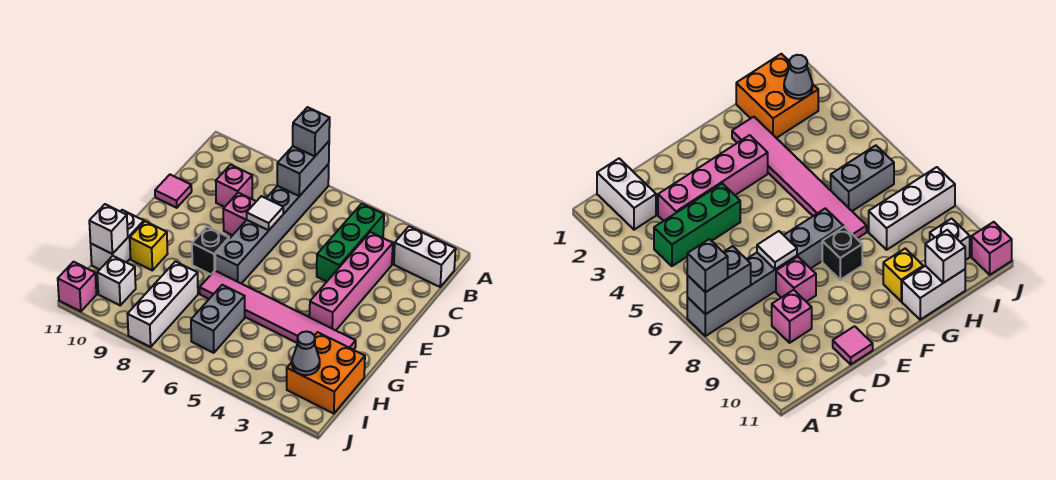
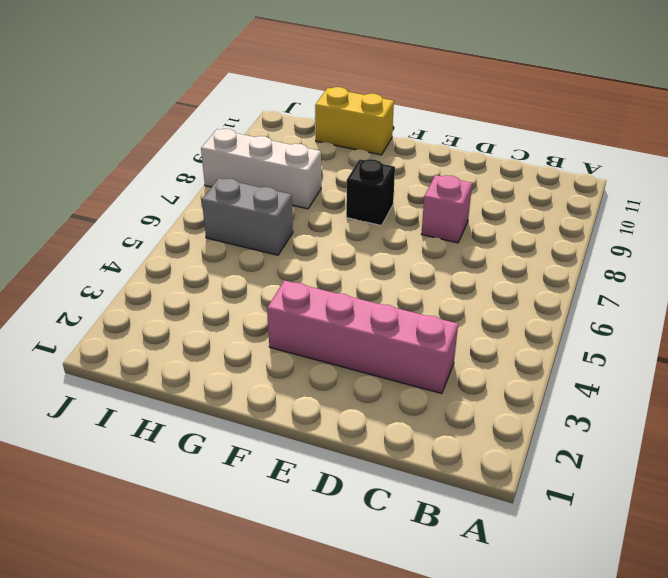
yellow 1x2 brick [315,87,394,155] -> white 1x2 brick [91,210,144,270]
none -> grey 1x6 brick [215,164,329,284]
none -> white 1x2 brick [394,226,456,287]
none -> green 1x3 brick [317,204,384,281]

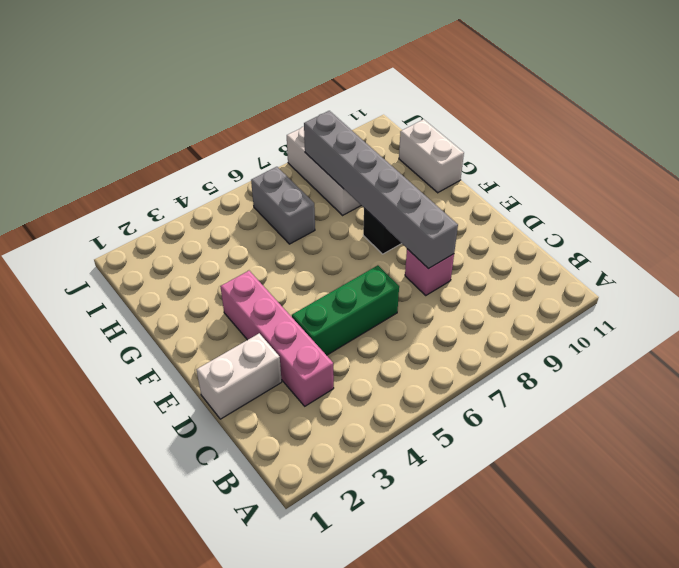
white 1x2 brick [197,333,282,419] -> white 1x2 brick moved to [394,226,456,287]
green 1x3 brick [292,265,399,355] -> green 1x3 brick turned to [317,204,384,281]
grey 1x6 brick [304,111,458,268] -> grey 1x6 brick moved to [215,164,329,284]
none -> pink 1x1 brick [216,165,252,207]
none -> pink 1x1 tile [155,175,192,208]
none -> pink 1x6 tile [200,271,356,350]

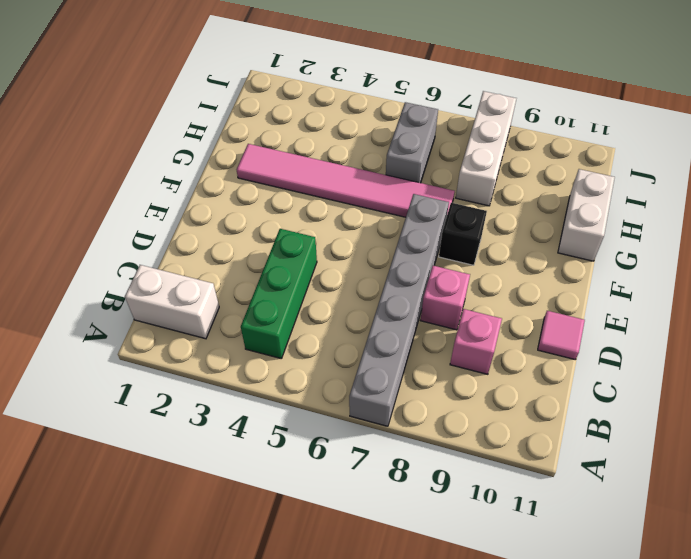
none -> pink 1x4 brick [310,232,393,330]
none -> yellow 1x1 brick [130,221,168,270]
none -> orange 2x2 brick [287,332,365,414]

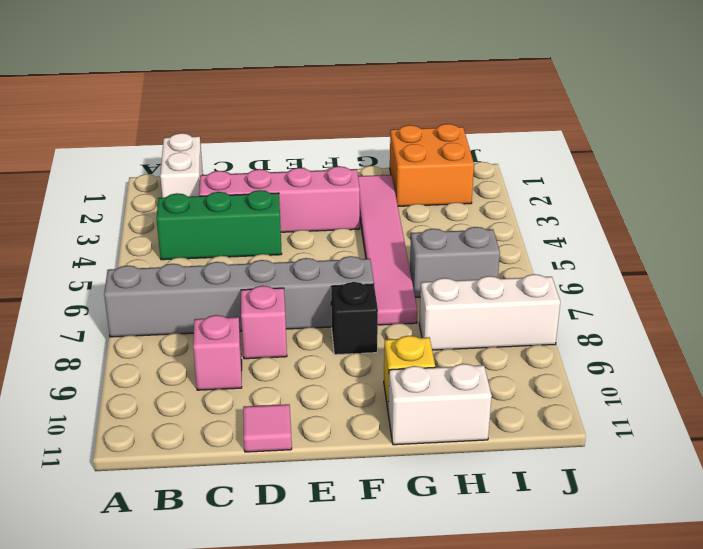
none -> white 1x1 brick [97,256,136,305]
none -> pink 1x1 brick [58,262,96,312]
none -> grey 1x2 brick [277,141,329,196]

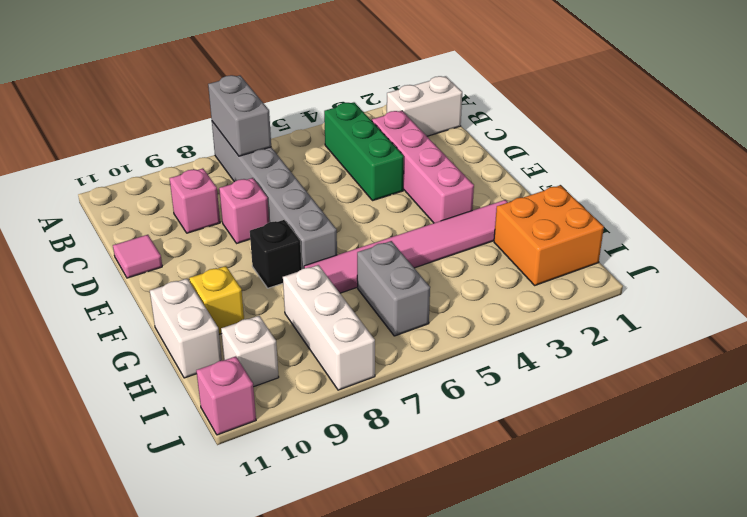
none -> white 1x1 tile [247,196,283,230]
none -> white 1x1 brick [89,204,128,254]
none -> grey 1x1 cone [292,331,320,375]

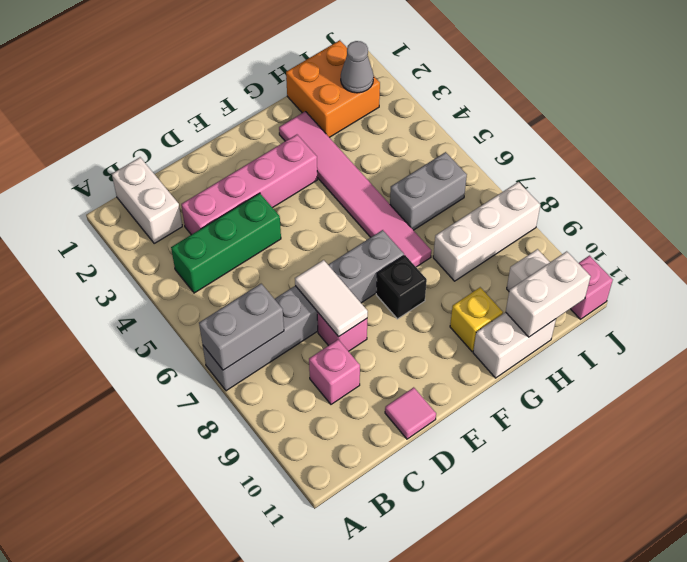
white 1x2 tile [295,260,368,337] -> white 1x1 tile [247,196,283,230]
white 1x2 brick [506,251,591,337] -> white 1x1 brick [89,204,128,254]
none -> grey 1x1 brick [293,107,330,156]

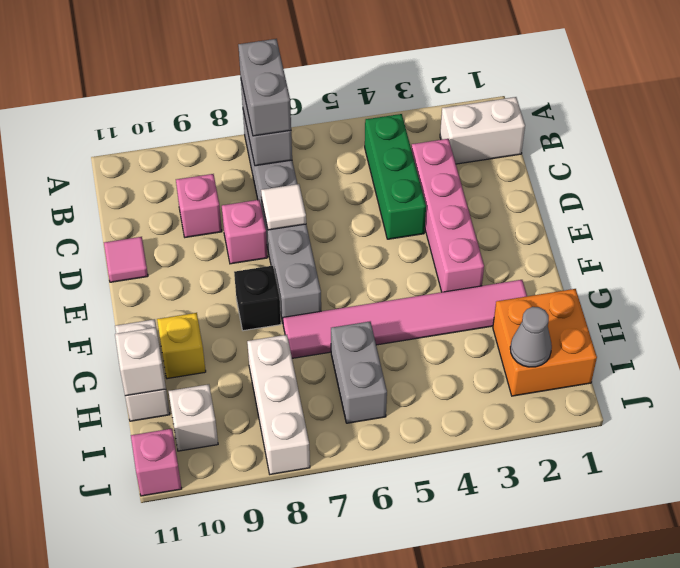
grey 1x2 brick [238,39,291,136] -> grey 1x1 brick [293,107,330,156]

